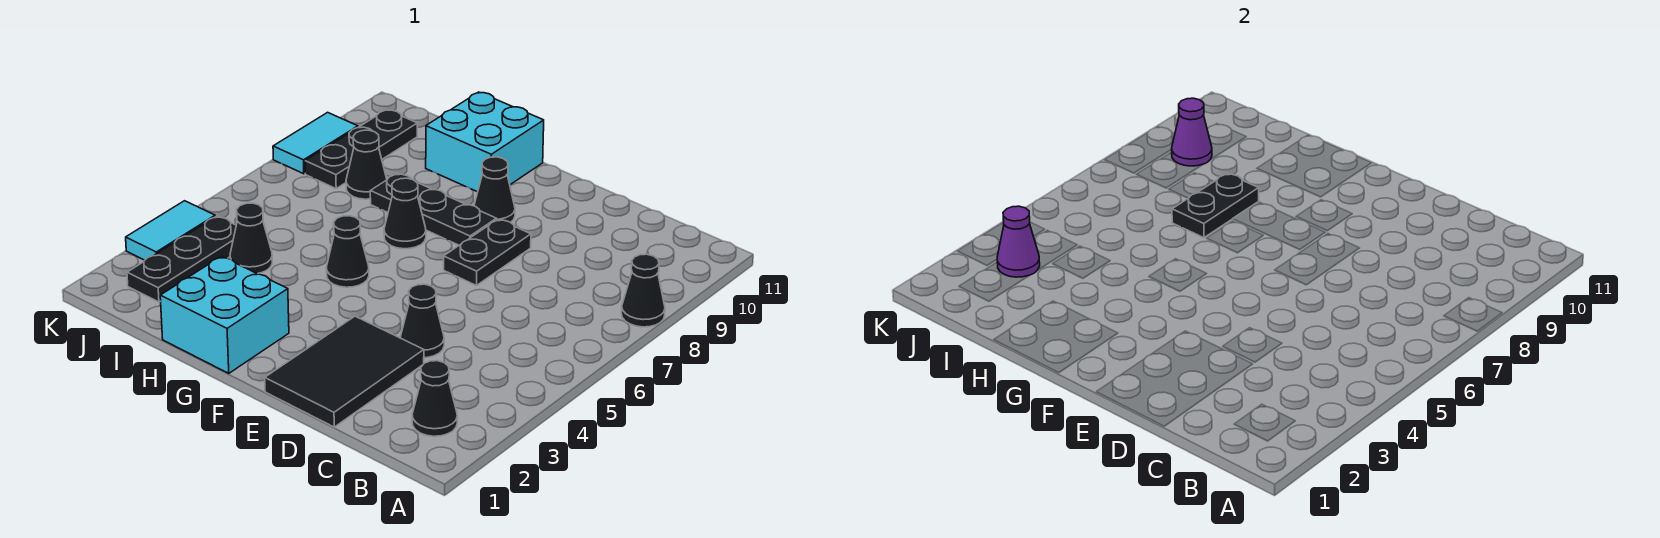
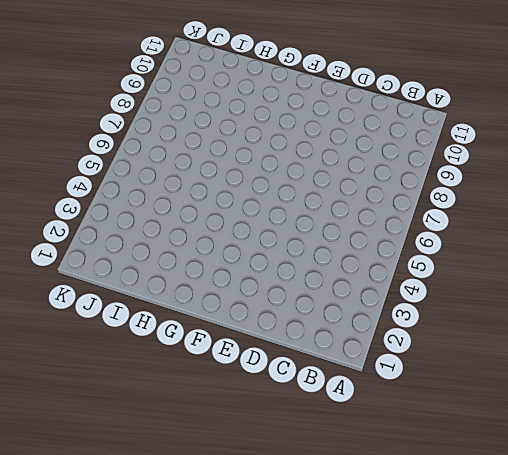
none -> black 1x1 cone [621,254,665,327]
none -> black 1x1 cone [412,361,457,436]
none -> black 2x3 tile [265,316,424,427]

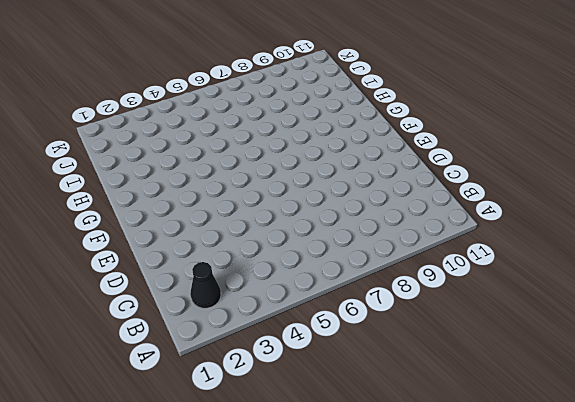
none -> black 1x1 cone [621,254,665,327]
none -> black 2x3 tile [265,316,424,427]
none -> black 1x1 cone [401,284,444,358]

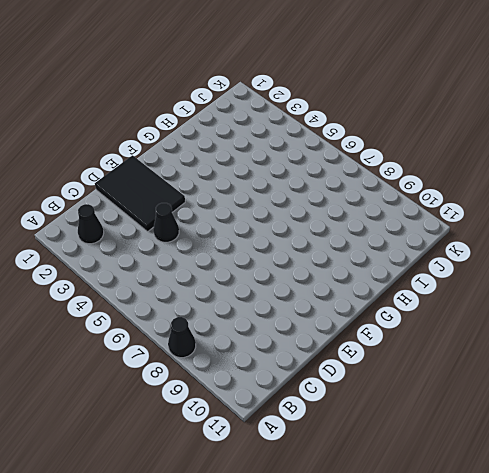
none -> black 1x2 plate [444,219,531,286]
none -> black 1x3 plate [370,174,496,245]
none -> black 1x1 cone [474,157,515,222]

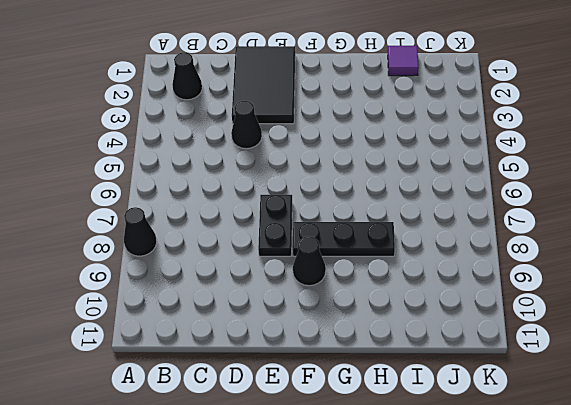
purple 1x1 tile [388,46,419,76] -> none
none -> cyan 2x2 brick [160,256,289,373]
none -> black 1x1 cone [326,216,369,287]
none -> black 1x1 cone [384,178,426,249]

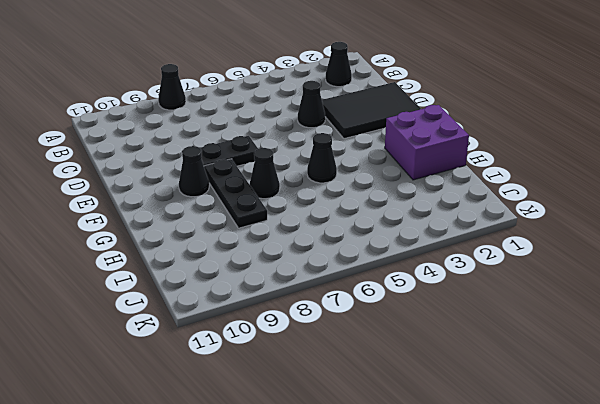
purple 2x2 brick [385,105,469,180] -> cyan 2x2 brick [160,256,289,373]
none -> cyan 2x2 brick [426,92,544,192]
none -> black 1x1 cone [230,203,272,274]
none -> black 1x1 cone [346,130,387,199]

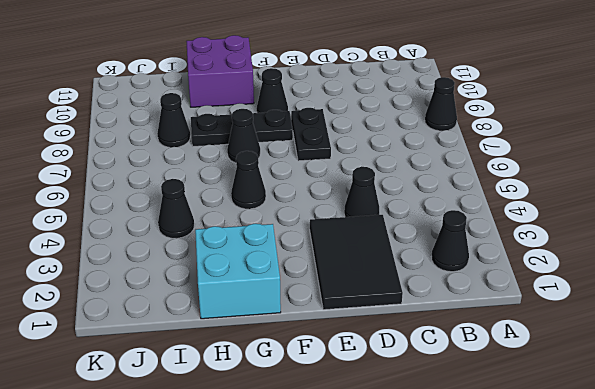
purple 2x2 brick [186,35,254,107] -> cyan 2x2 brick [426,92,544,192]
none -> black 1x3 plate [127,216,236,302]
none -> black 1x3 plate [305,110,417,188]
none -> cyan 1x2 tile [126,201,215,260]

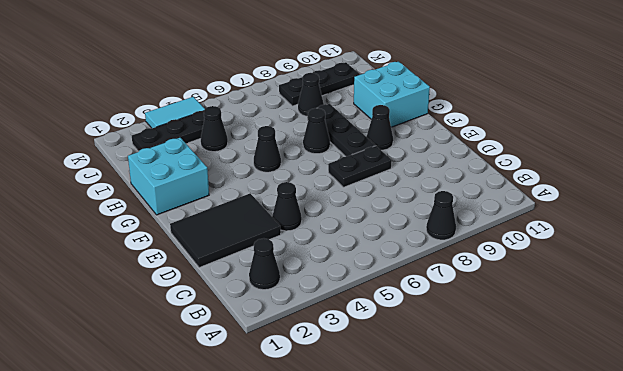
none -> cyan 1x2 tile [273,112,358,174]
none -> black 1x2 plate [1172,174,1259,238]
none -> purple 1x1 cone [997,206,1040,277]

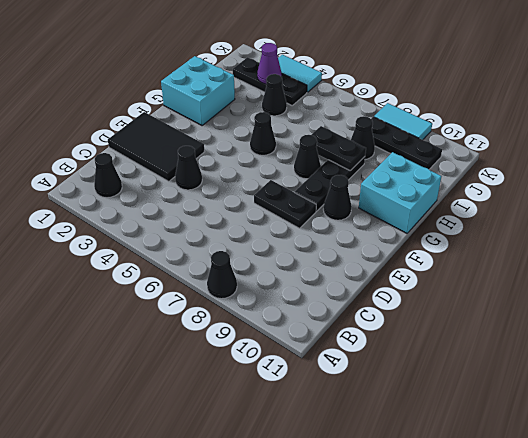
none -> purple 1x1 cone [1171,98,1212,166]

